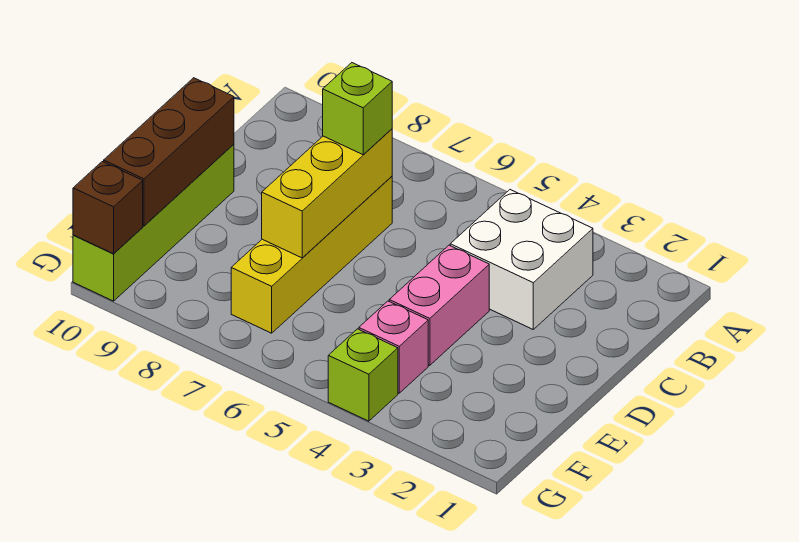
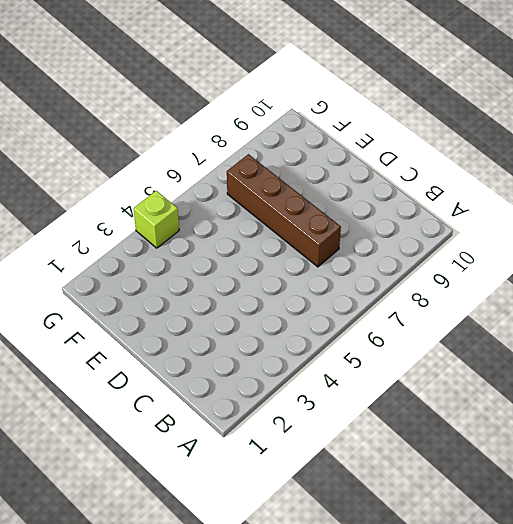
brown 1x4 brick [227,154,341,267] -> yellow 1x4 brick [231,176,392,333]
none -> white 2x2 brick [450,190,593,329]
none -> pink 1x2 brick [389,245,489,365]

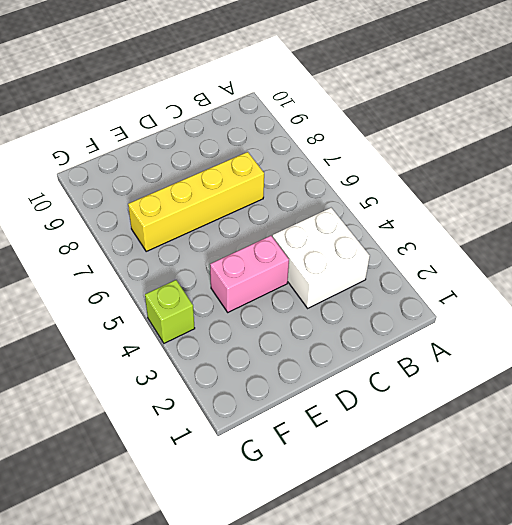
none -> lime 1x4 brick [73,144,234,301]
none -> pink 1x1 brick [359,301,428,393]

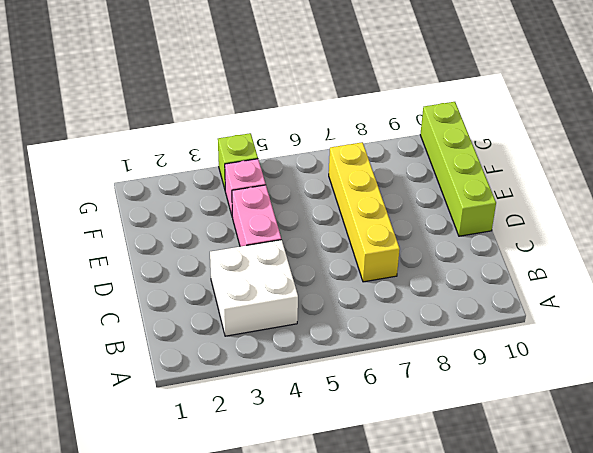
none -> yellow 1x3 brick [262,129,392,258]
none -> brown 1x3 brick [104,78,234,226]

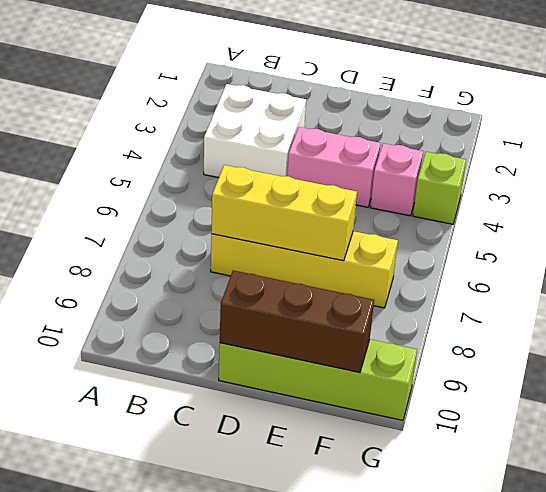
none -> brown 1x1 brick [73,162,143,254]
none -> lime 1x1 brick [323,63,392,155]

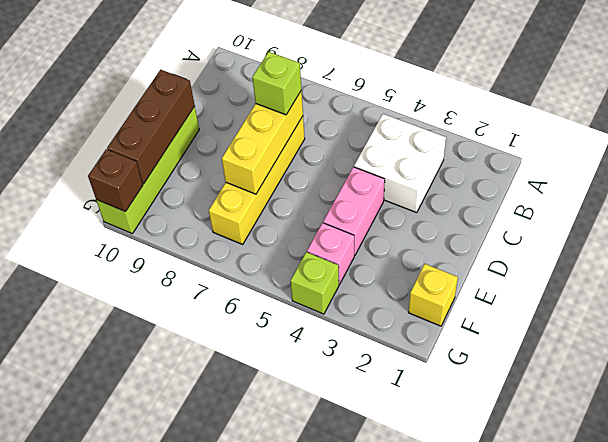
yellow 1x1 brick [409,264,458,326] -> none

